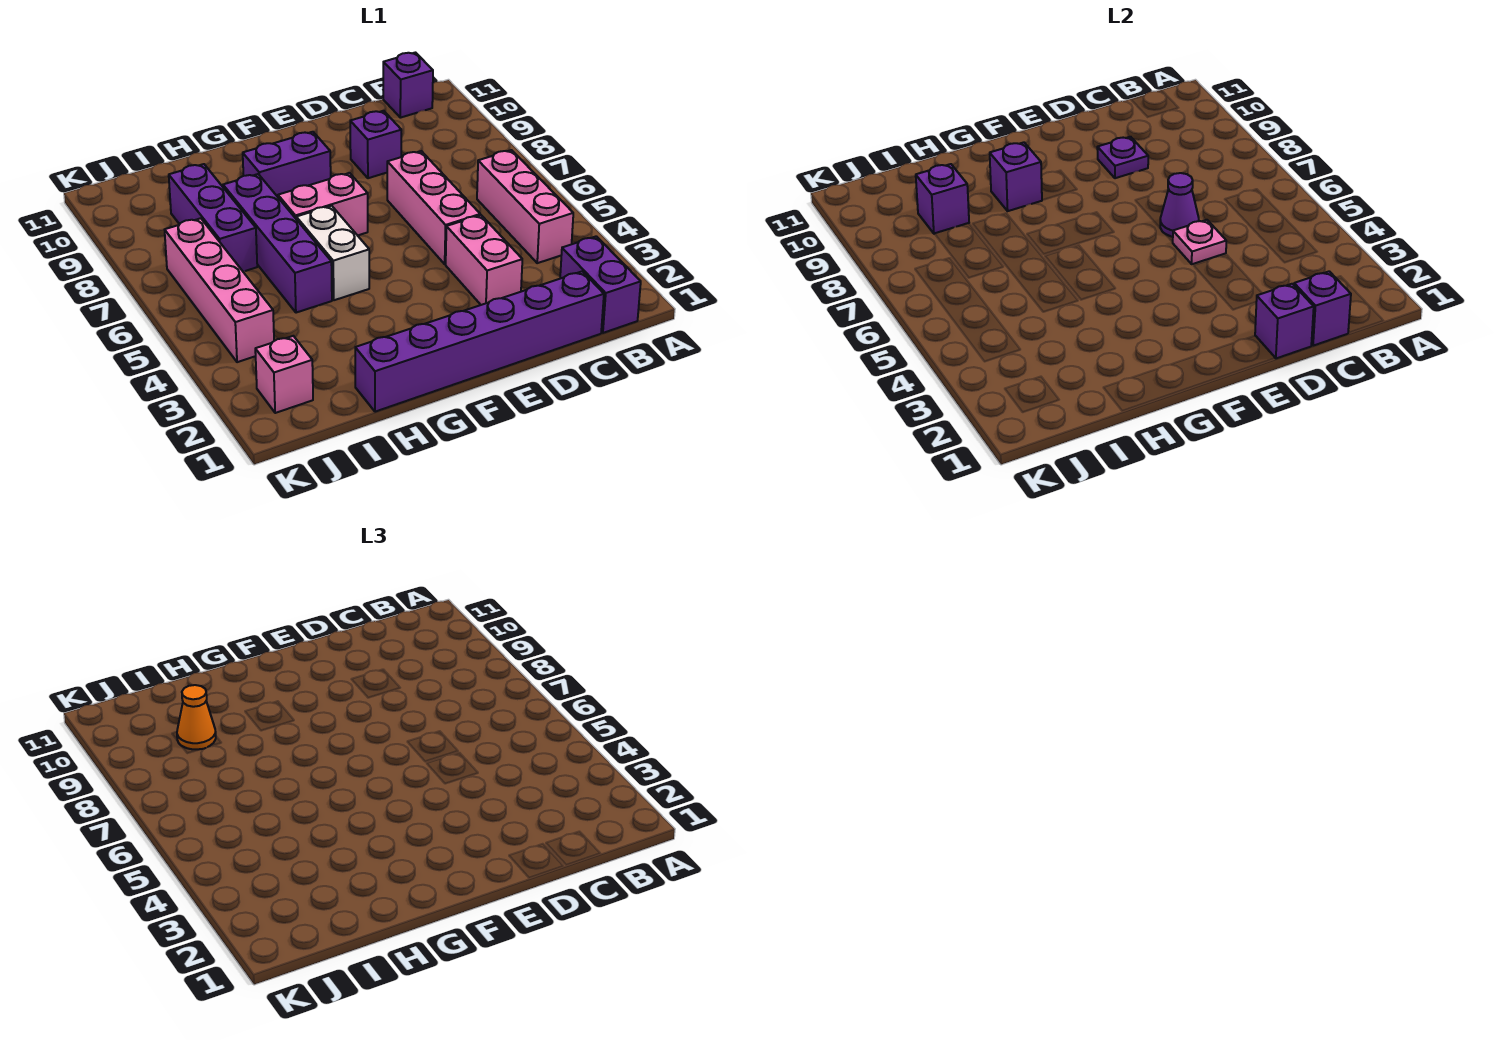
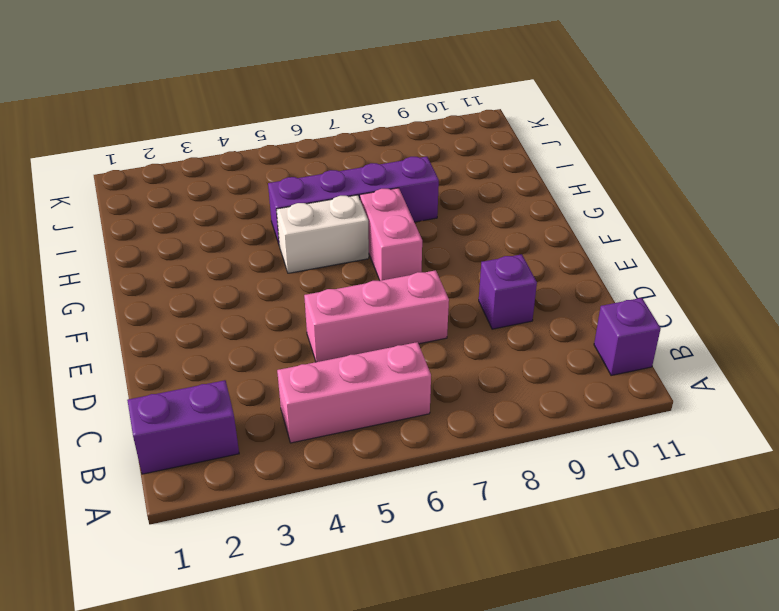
none -> purple 1x6 brick [355,271,604,412]
none -> pink 1x2 brick [446,215,522,305]
none -> purple 1x2 brick [243,132,331,197]

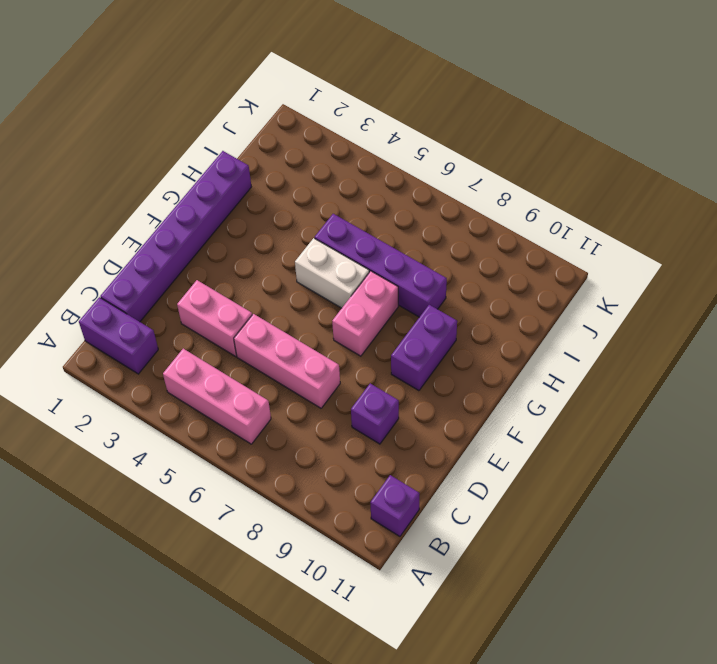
none -> purple 1x3 brick [169,164,257,271]
none -> pink 1x1 brick [255,336,313,413]
none -> pink 1x4 brick [165,218,274,362]

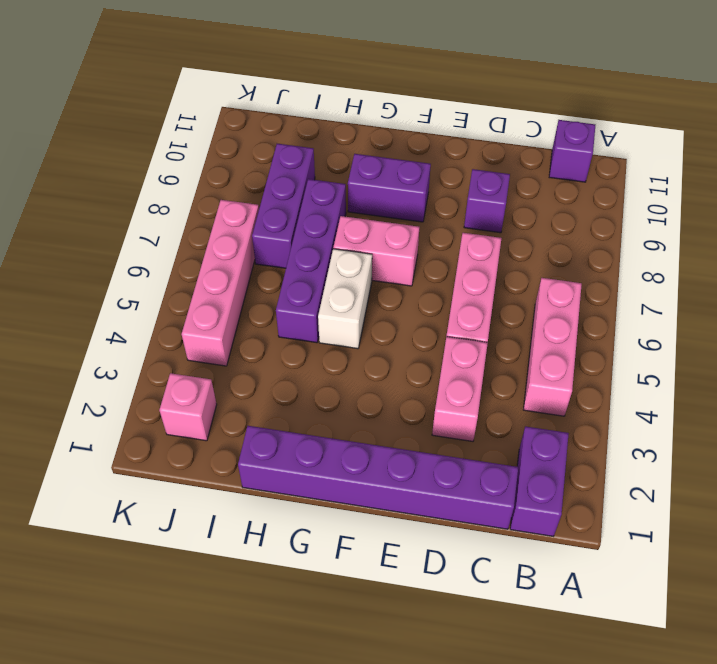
none -> purple 1x1 brick [1294,271,1351,346]
none -> purple 1x1 brick [1255,284,1314,358]
none -> pink 1x1 plate [1173,220,1226,264]

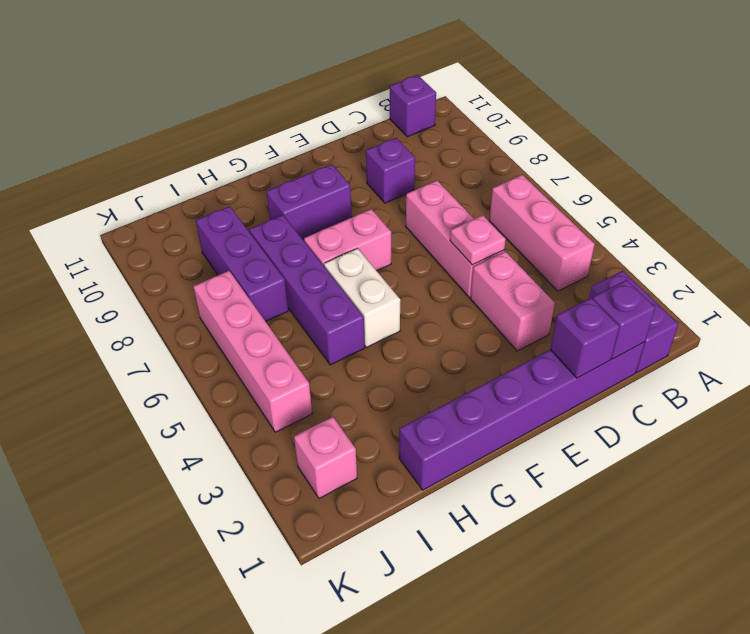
none -> purple 1x1 cone [1160,173,1199,237]
none -> purple 1x1 plate [1097,137,1148,178]
none -> purple 1x1 brick [990,142,1042,211]

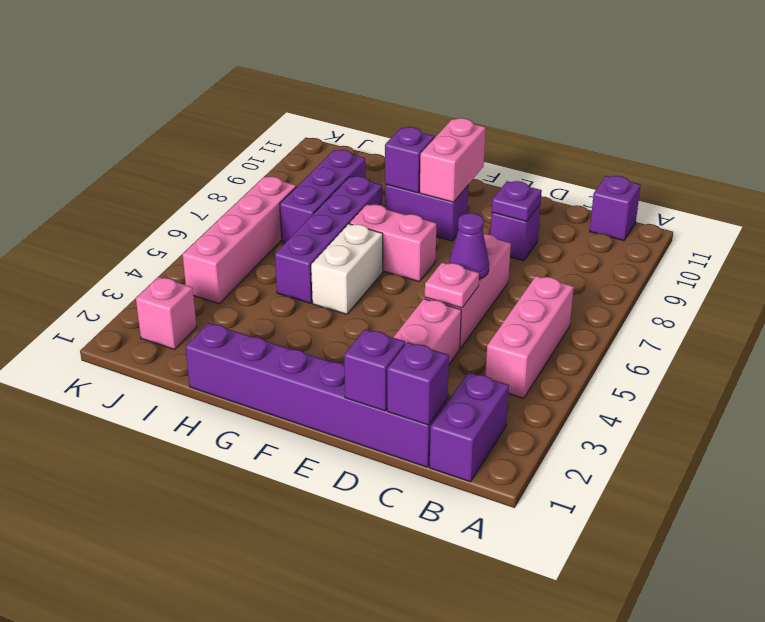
pink 1x2 brick [420,118,486,202] -> none
none -> purple 1x1 brick [916,164,969,234]
none -> orange 1x1 cone [177,685,216,749]

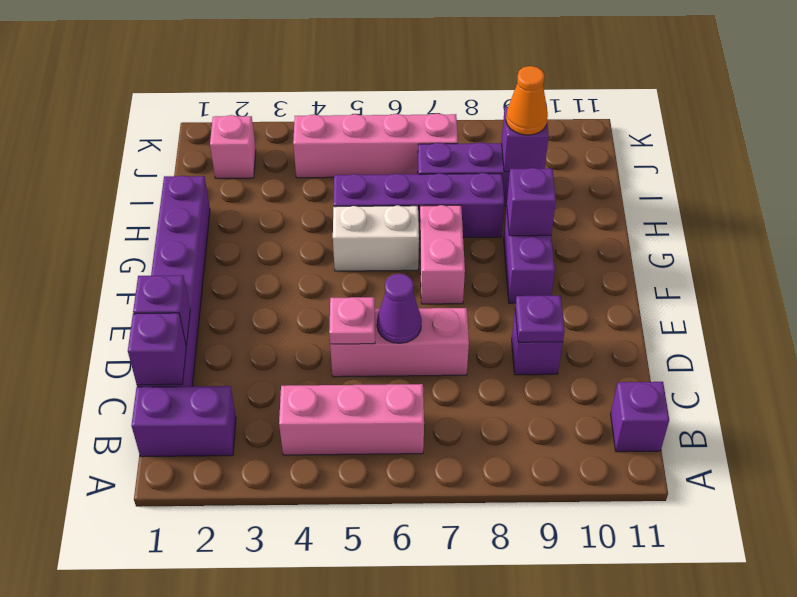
none -> pink 1x2 brick [446,215,522,305]

